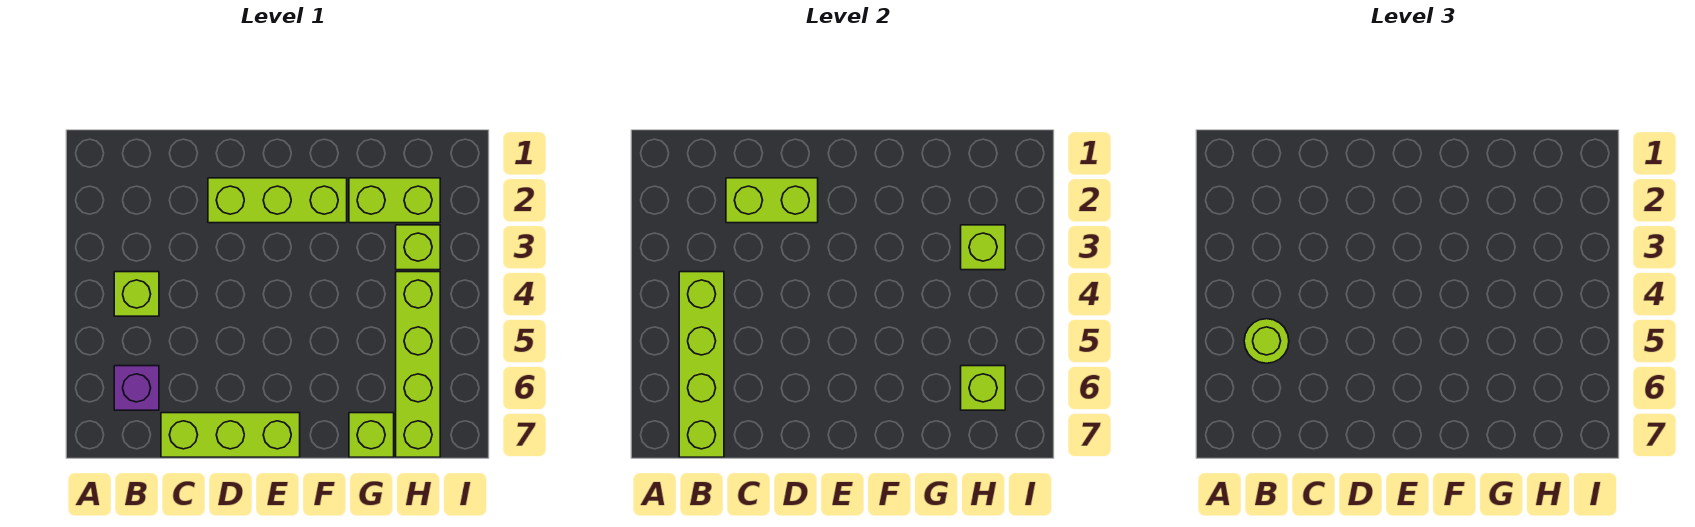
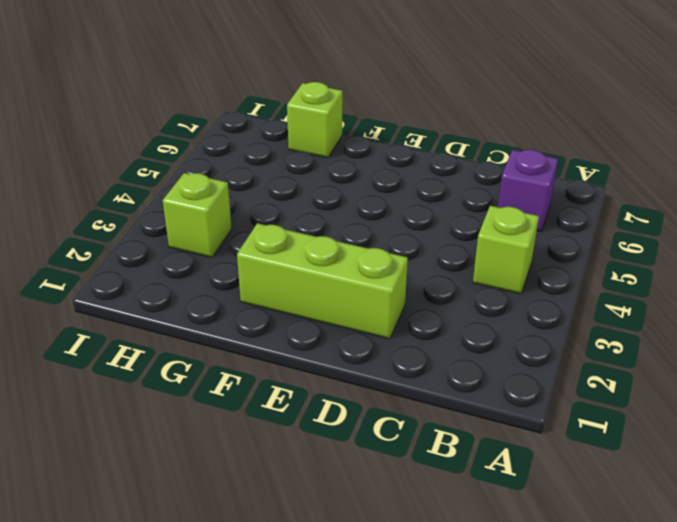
none -> lime 1x3 brick [161,413,300,457]
none -> lime 1x2 brick [349,178,440,223]
none -> lime 1x4 brick [396,272,440,457]

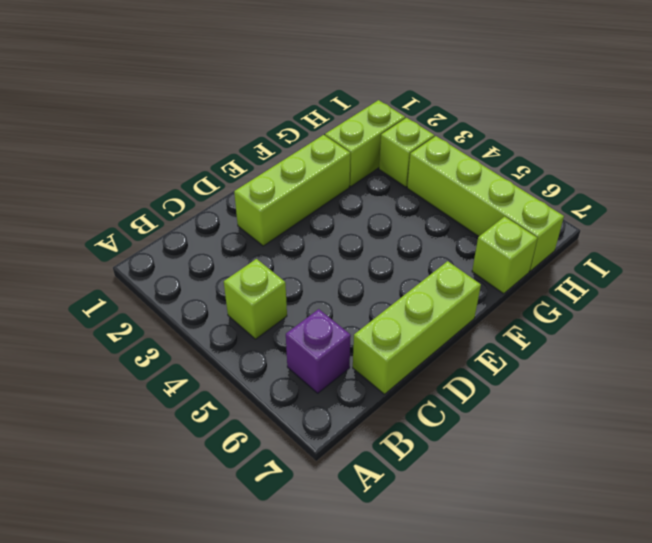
none -> lime 1x4 brick [679,272,724,457]
none -> lime 1x2 brick [726,178,818,223]
none -> lime 1x1 brick [961,225,1005,270]

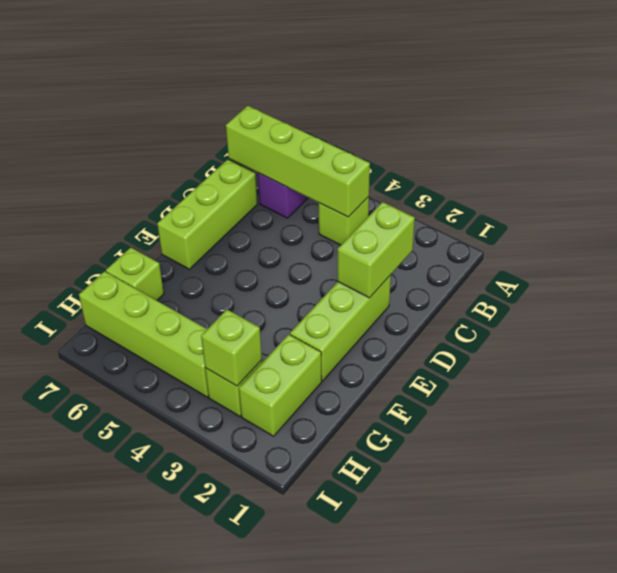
none -> lime 1x1 brick [961,366,1005,410]
none -> lime 1x1 round brick [1244,319,1289,363]

